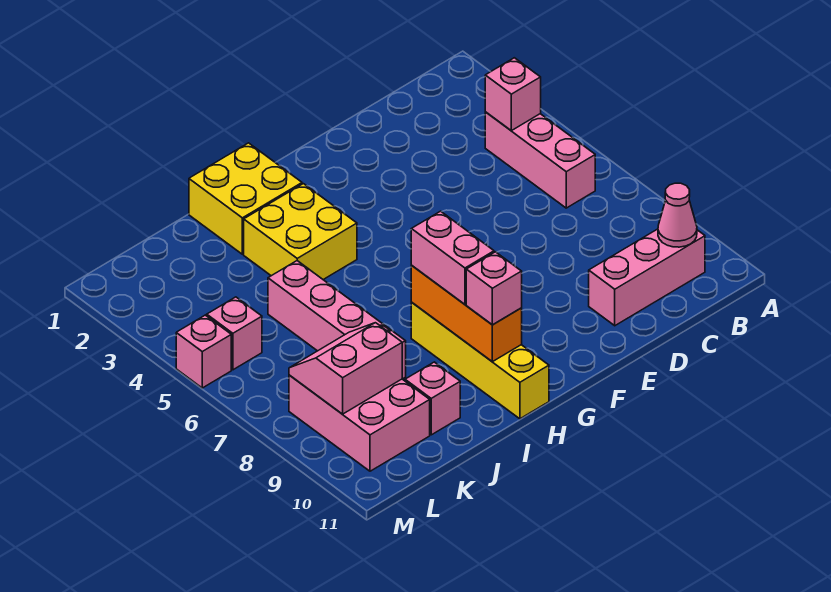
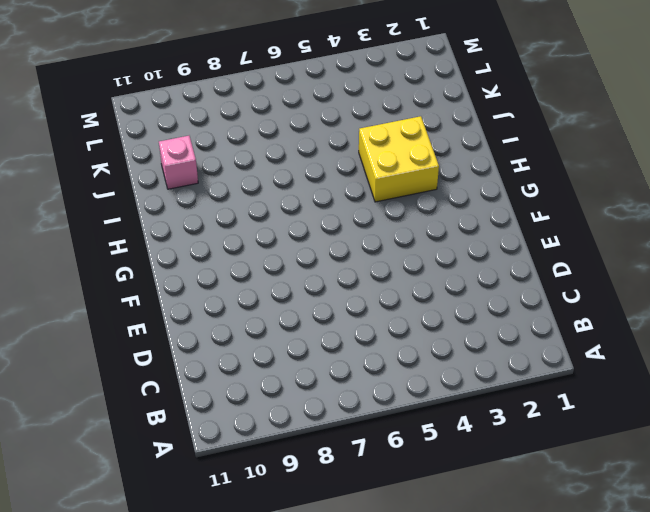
none -> pink 1x3 brick [485,112,595,208]
none -> pink 1x3 brick [589,229,705,326]
none -> yellow 2x2 brick [189,143,302,254]

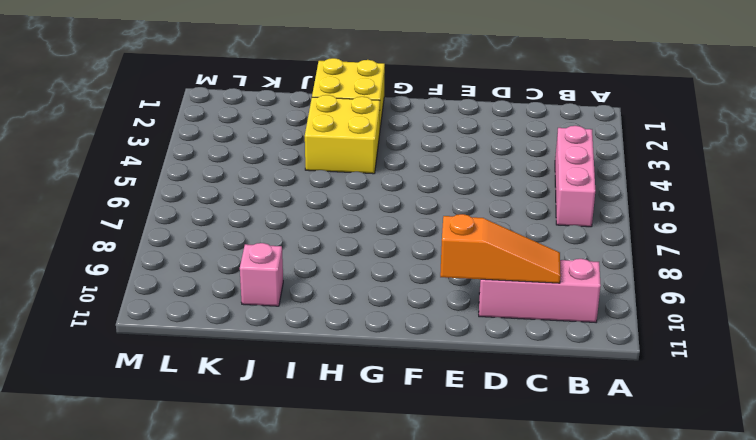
orange 1x3 slope [440,214,561,283] -> none
none -> yellow 1x4 brick [411,303,549,419]
none -> pink 1x4 brick [268,261,406,379]
none -> pink 2x3 brick [289,375,430,471]

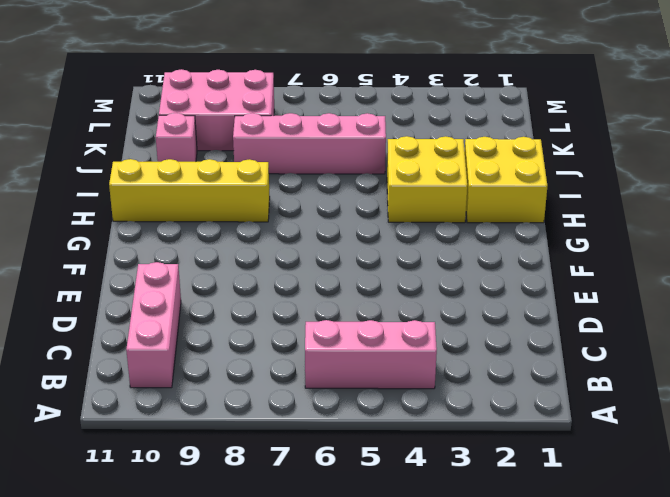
none -> pink 1x1 brick [207,297,262,370]
none -> pink 1x1 brick [176,315,231,388]
none -> pink 1x1 brick [485,58,541,131]

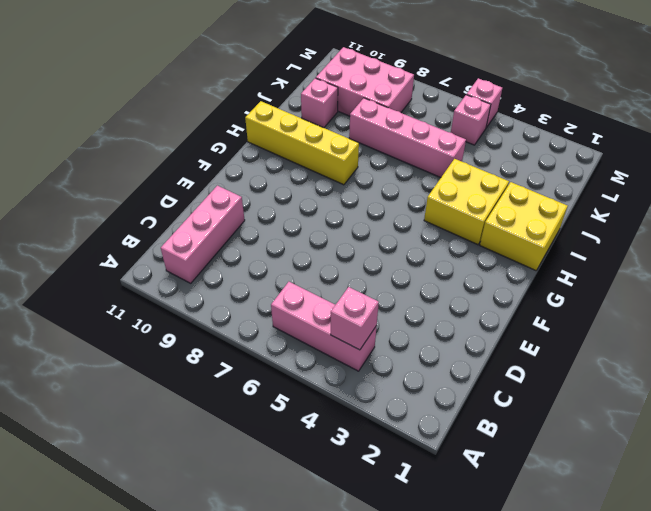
none -> pink 1x1 cone [658,183,697,247]
none -> orange 1x3 brick [411,266,522,362]
none -> pink 2x2 slope [289,323,402,414]

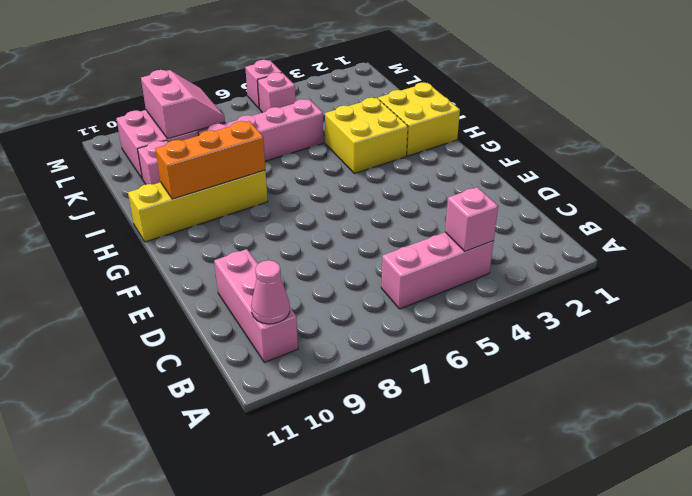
none -> pink 1x2 brick [411,211,494,304]
none -> pink 1x1 brick [466,252,522,325]

